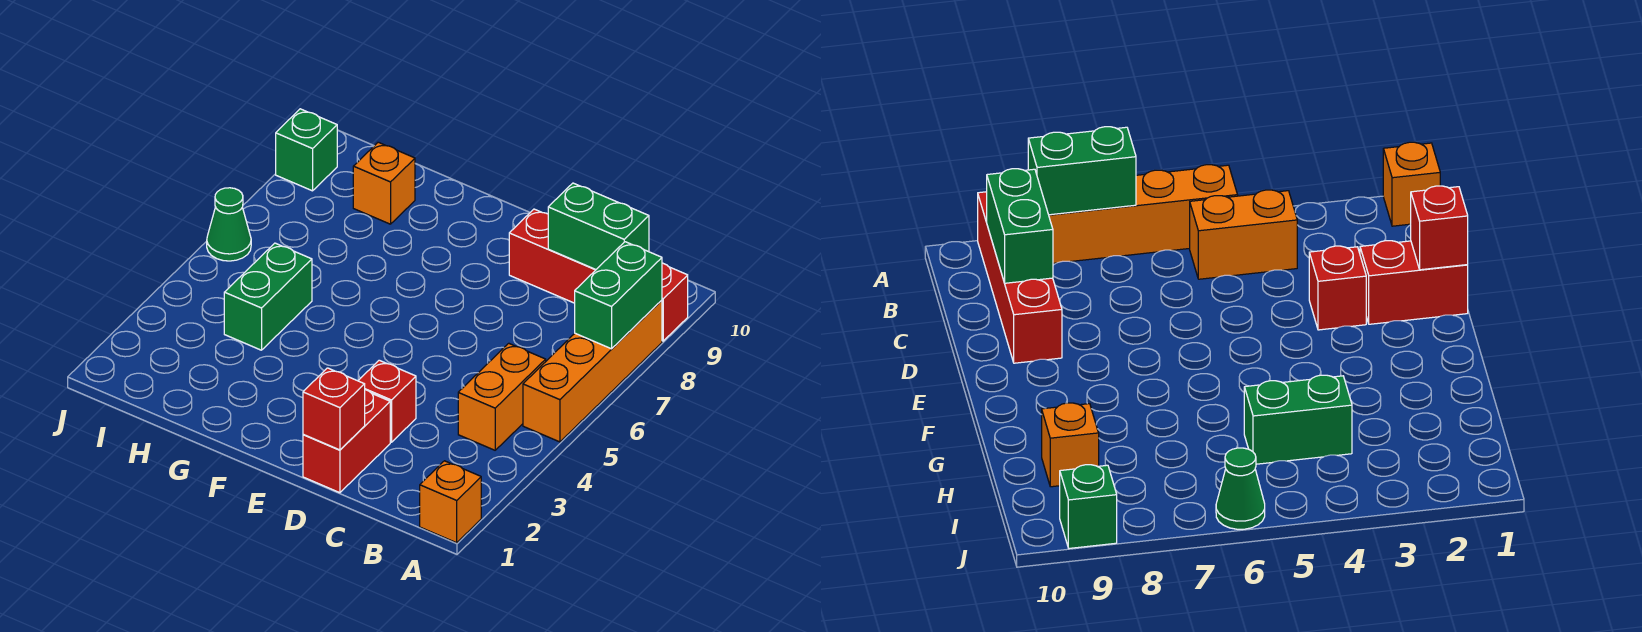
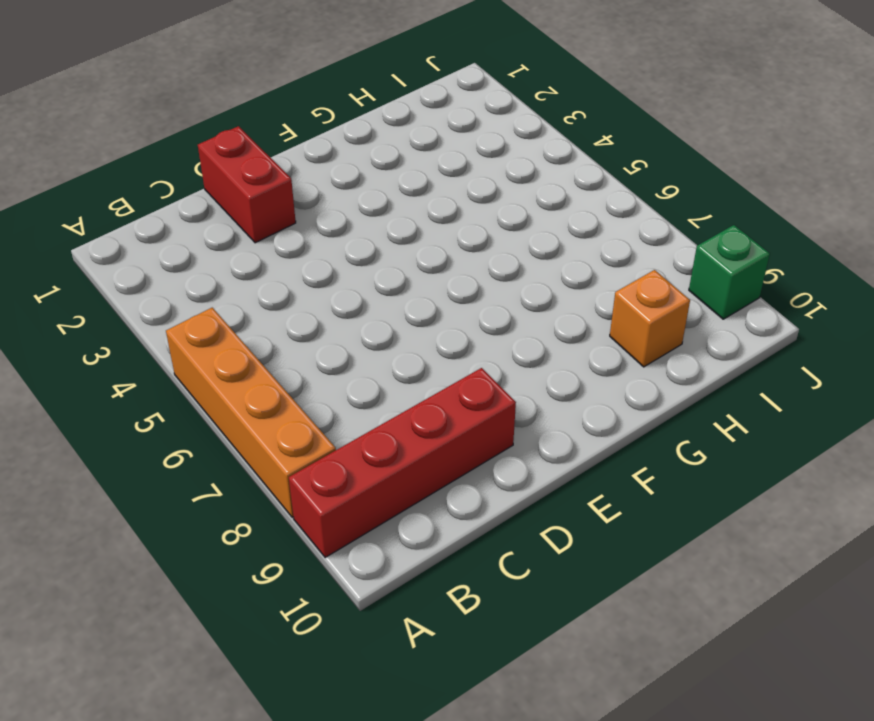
none -> orange 1x1 brick [420,461,481,543]
none -> orange 1x2 brick [458,343,546,450]
none -> red 1x1 brick [358,360,416,442]

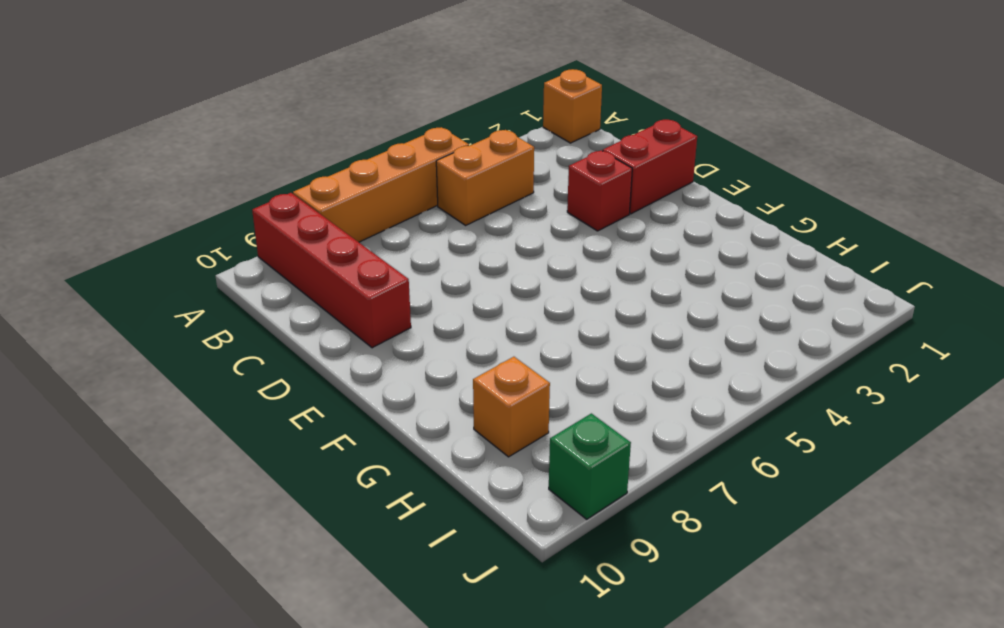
none -> green 1x2 brick [224,243,312,350]
none -> green 1x1 cone [207,188,251,261]
none -> green 1x2 brick [575,242,662,349]

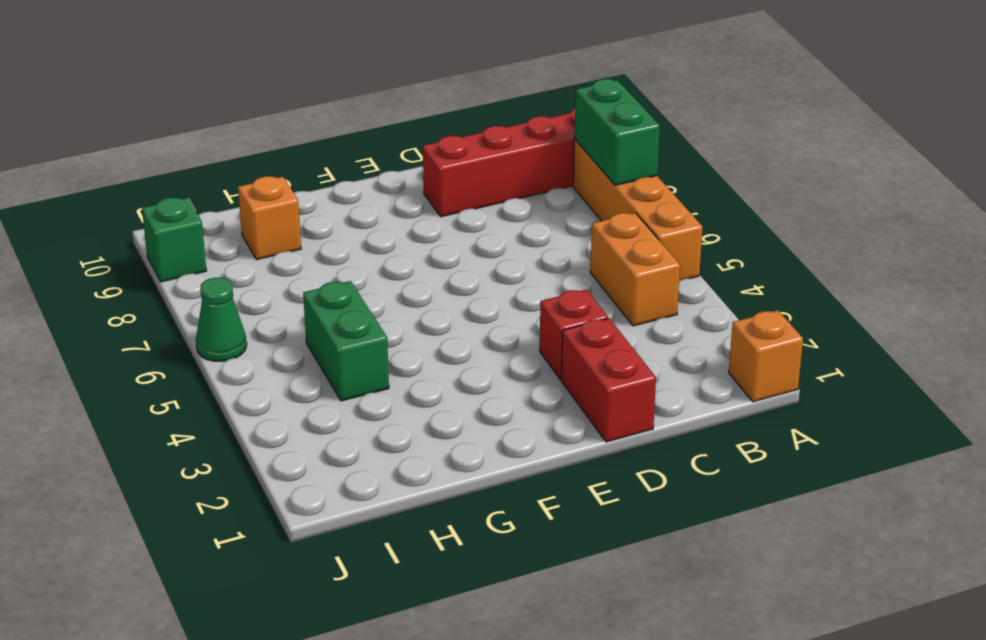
none -> green 1x2 brick [548,183,649,269]
none -> red 1x1 brick [303,368,365,450]

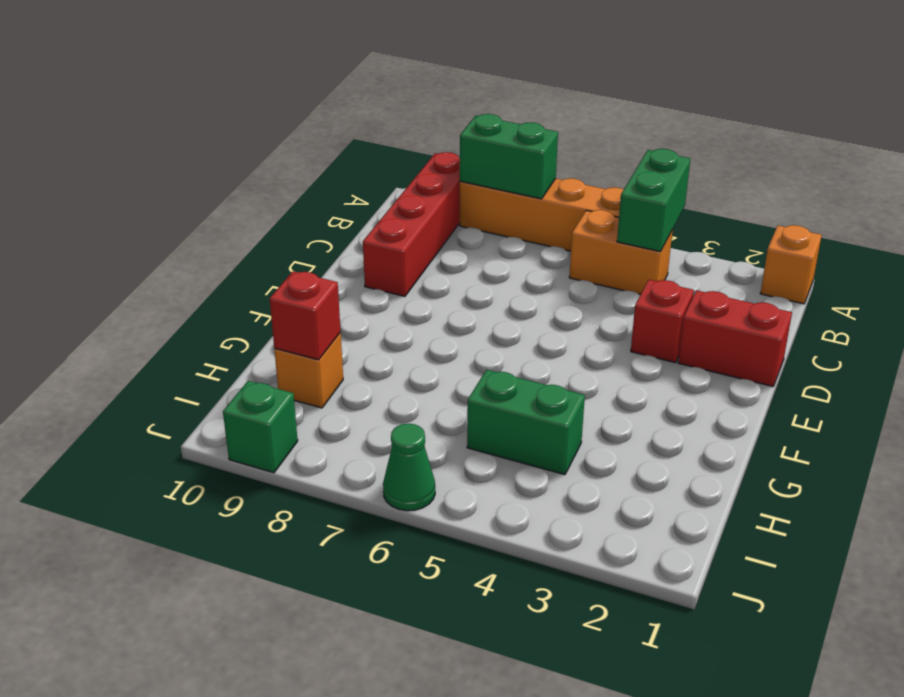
green 1x2 brick [617,149,690,252] -> green 1x2 brick moved to [548,183,649,269]
red 1x1 brick [270,271,341,360] -> red 1x1 brick moved to [303,368,365,450]

